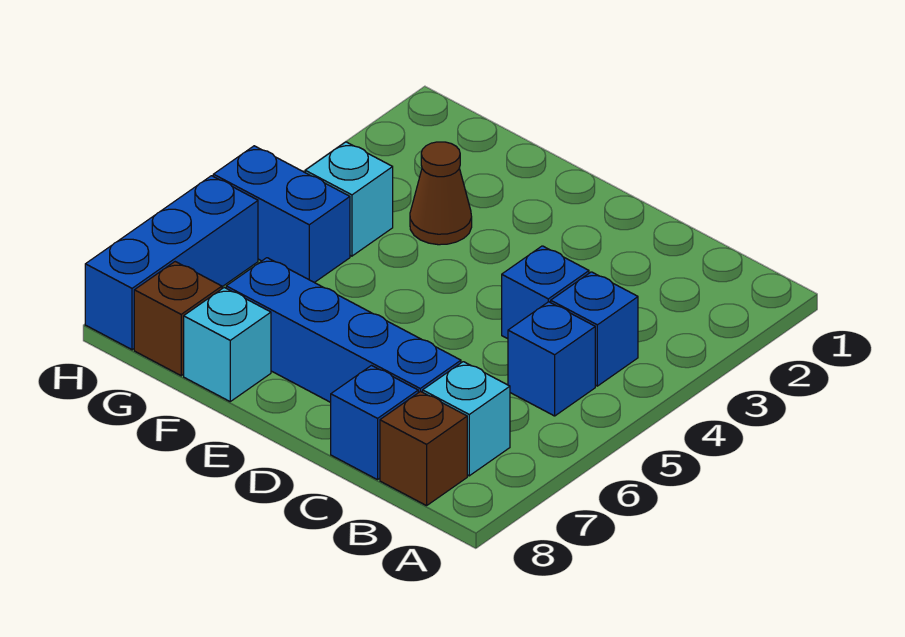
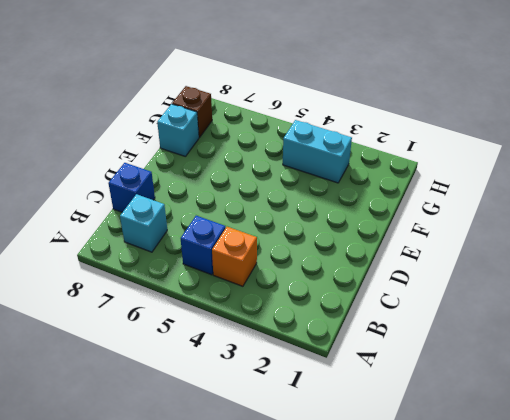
orange 1x1 brick [212,227,257,286] -> blue 1x1 brick [551,272,638,386]
cyan 1x2 brick [283,120,352,183] -> cyan 1x1 brick [305,142,393,256]
none -> brown 1x1 brick [380,391,467,506]
none -> blue 1x1 brick [502,246,589,339]
none -> blue 1x4 brick [226,258,461,402]

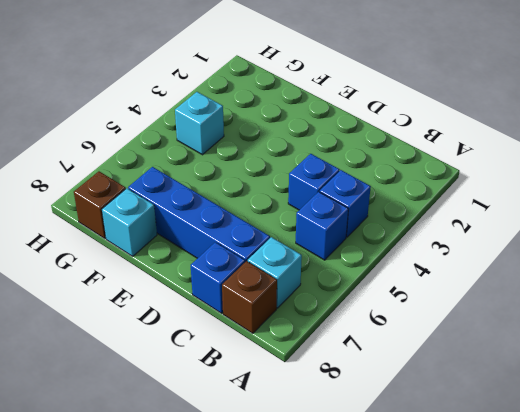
none -> brown 1x1 cone [410,142,472,245]
none -> blue 1x2 brick [213,146,350,283]
none -> blue 1x3 brick [85,176,258,350]

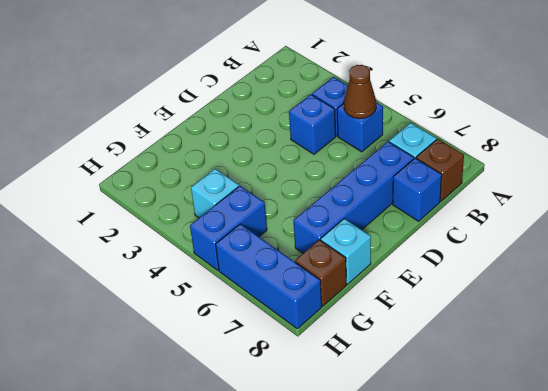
brown 1x1 cone [344,65,376,119] -> brown 1x1 cone moved to [410,142,472,245]

